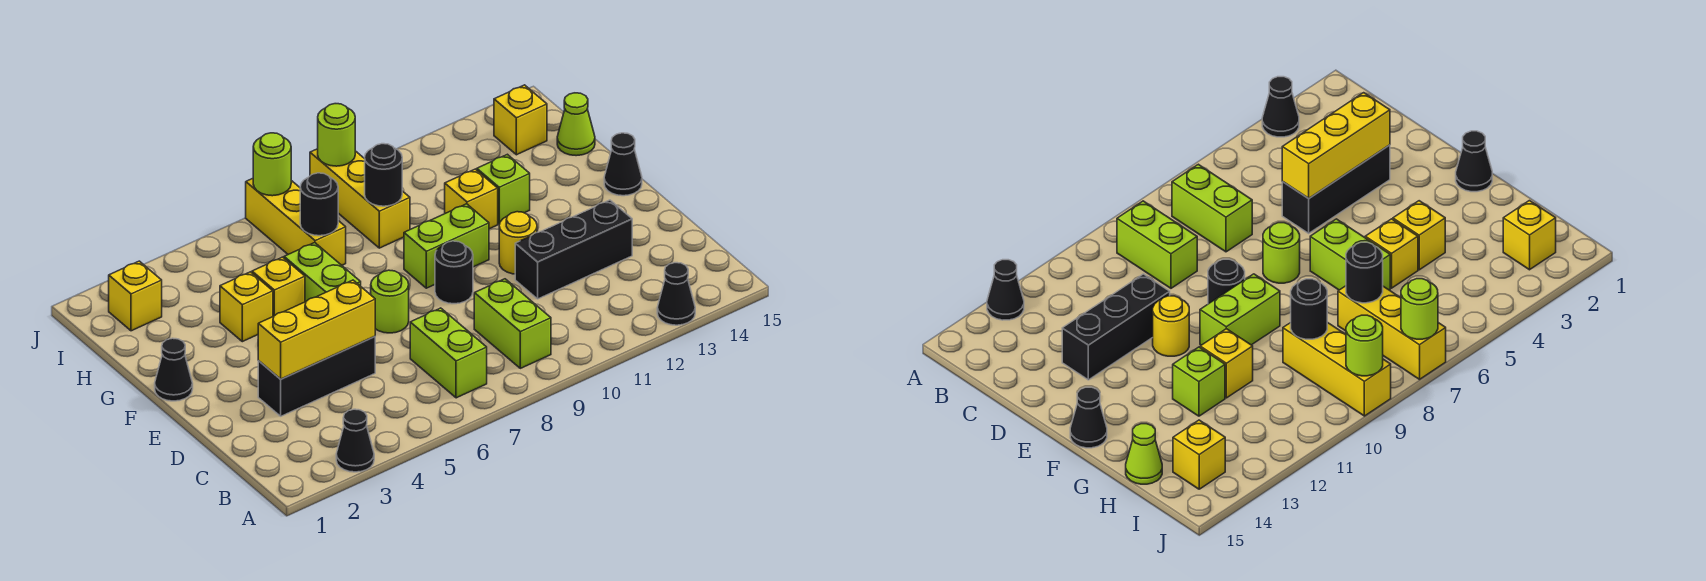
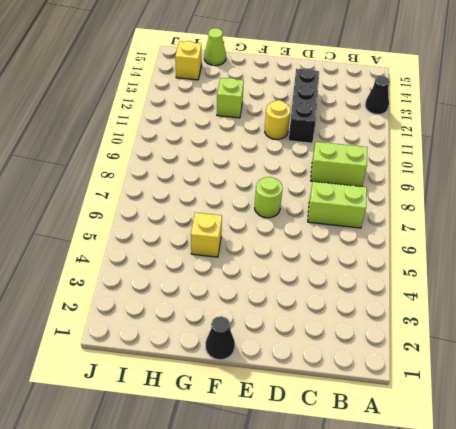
none -> black 1x1 cone [336,409,374,472]
none -> black 1x3 brick [258,337,375,416]
none -> black 1x1 round brick [435,241,473,304]

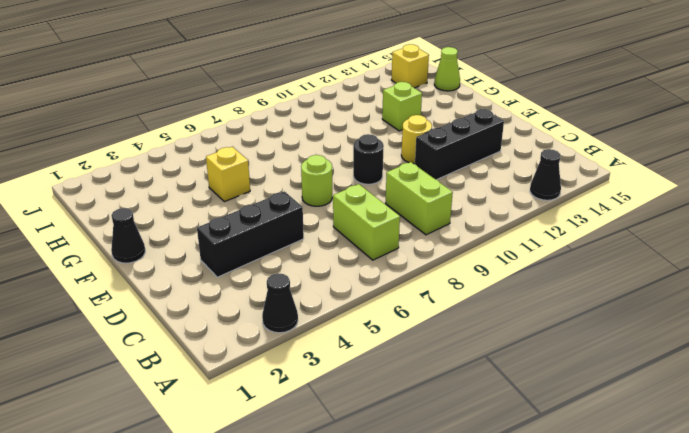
none -> lime 1x2 brick [284,243,361,302]
none -> lime 1x2 brick [404,204,489,288]
none -> black 1x1 cone [604,133,642,196]

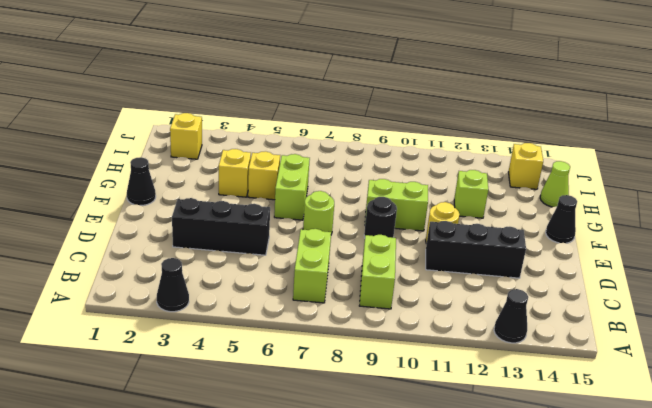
none -> yellow 1x1 brick [445,169,498,229]
none -> yellow 1x3 brick [246,178,346,265]
none -> yellow 1x3 brick [310,149,410,248]

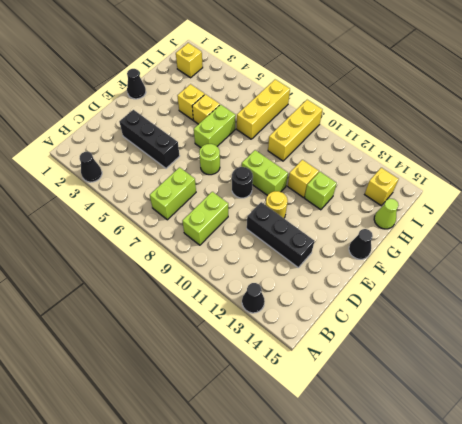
none -> yellow 1x3 brick [258,280,375,379]
none -> black 1x1 round brick [300,173,338,236]
none -> black 1x1 round brick [365,144,402,206]

